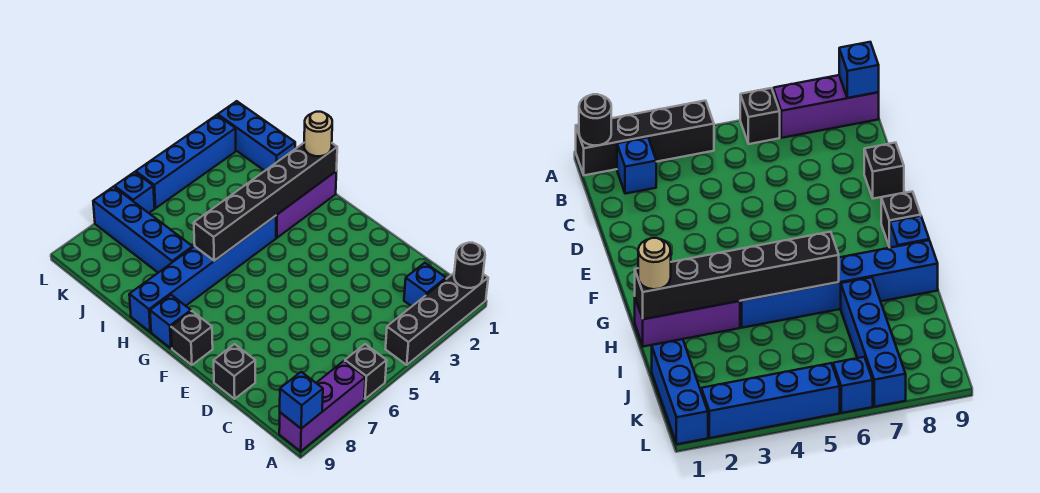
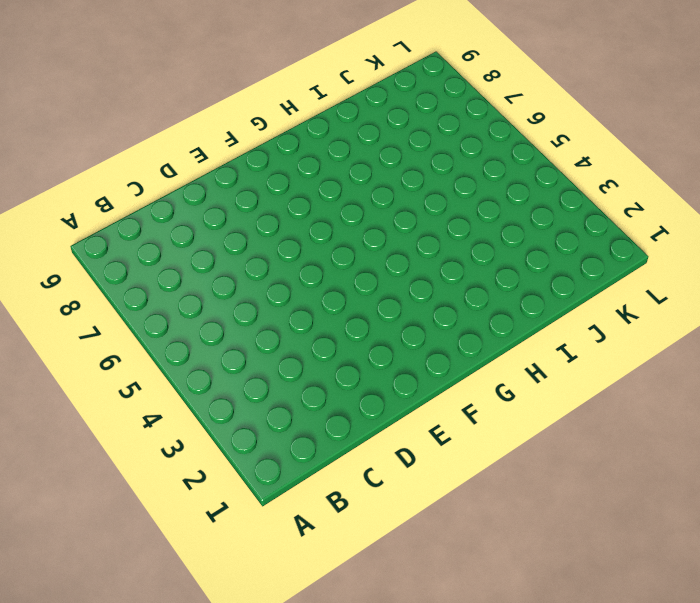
none -> black 1x4 brick [386,273,488,365]
none -> black 1x1 brick [345,344,387,399]
none -> purple 1x3 brick [279,361,365,451]

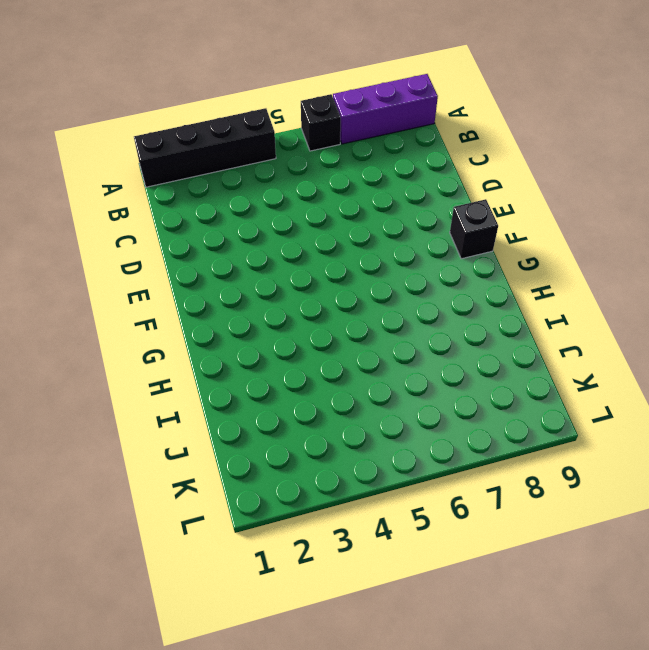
none -> blue 1x1 brick [404,263,446,306]
none -> black 1x1 brick [214,344,255,399]
none -> blue 1x1 brick [150,295,191,348]

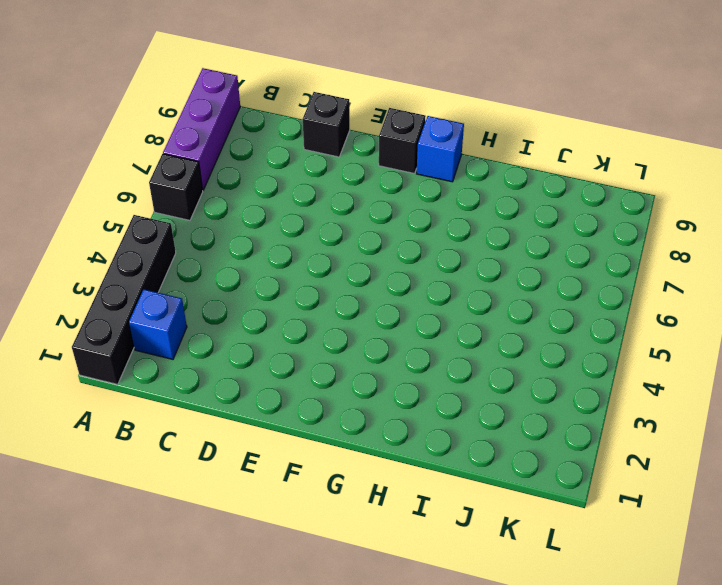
none -> purple 1x3 brick [276,172,336,238]
none -> blue 1x6 brick [129,216,276,332]
none -> blue 1x4 brick [93,187,193,273]

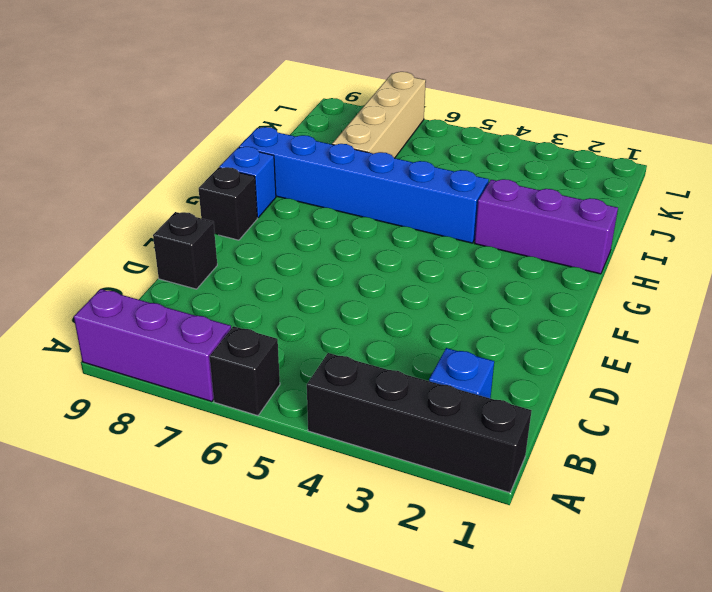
tan 1x4 brick [332,72,426,158] -> blue 1x4 brick [93,187,193,273]
none -> blue 1x3 brick [218,101,295,171]
none -> blue 1x4 brick [136,115,236,208]
none -> blue 1x1 brick [115,172,155,213]

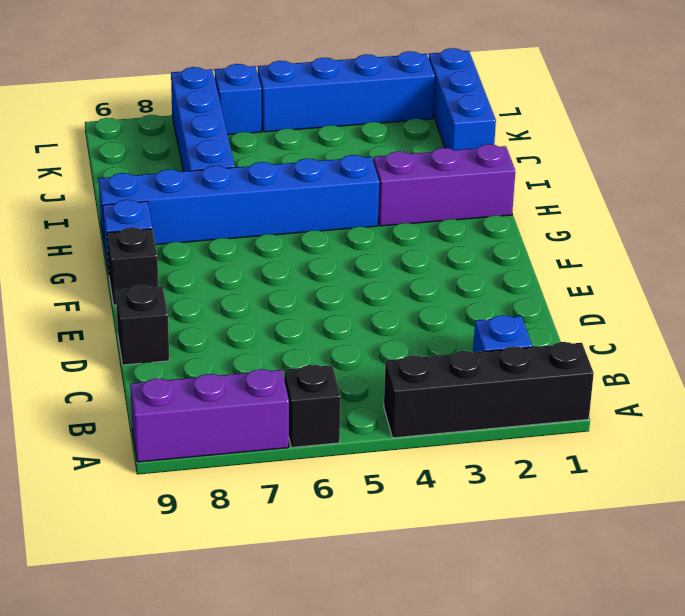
none -> black 1x1 round brick [454,243,485,288]
none -> blue 1x1 brick [280,372,323,429]
none -> black 1x6 brick [194,143,337,261]

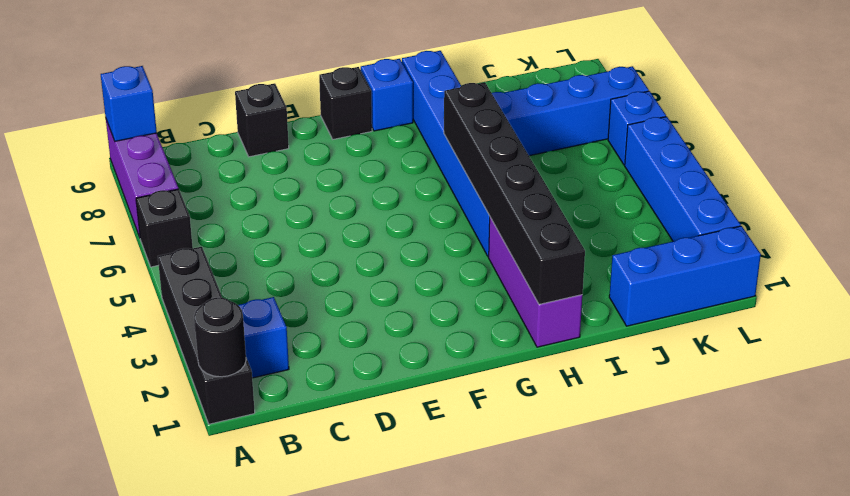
none -> tan 1x1 round brick [304,112,332,156]

